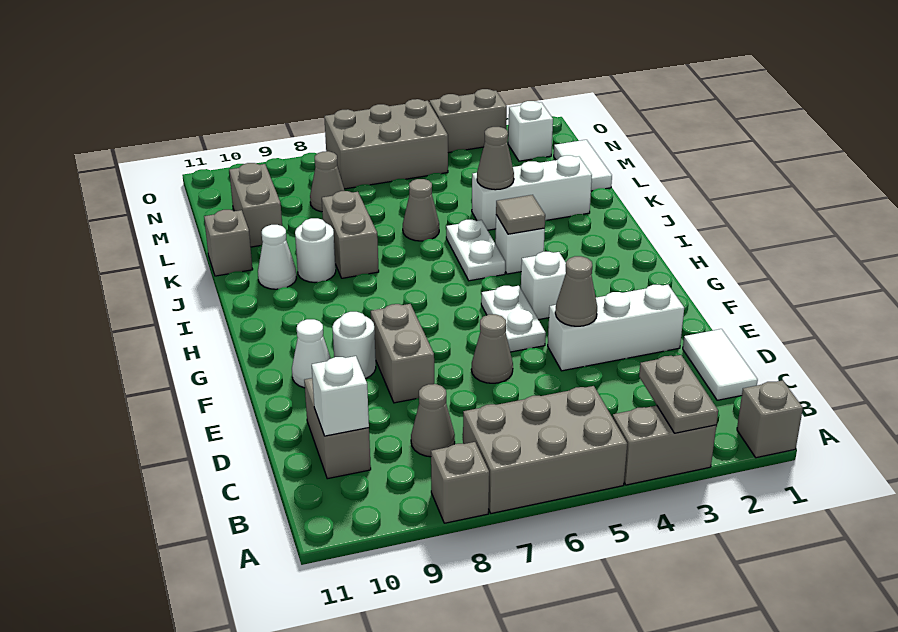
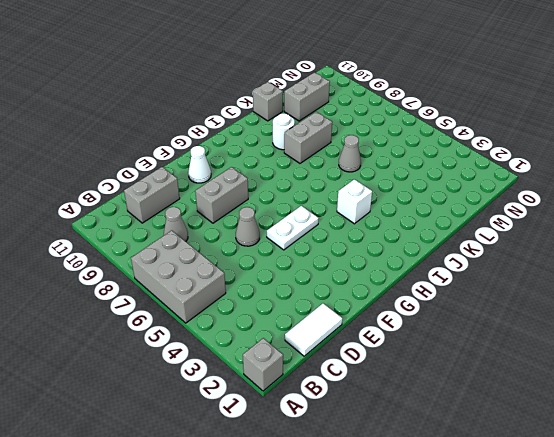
none -> grey 1x2 brick [613,406,716,485]
none -> grey 1x1 brick [431,442,489,523]
none -> white 1x3 brick [548,284,684,371]
none -> white 1x1 round brick [332,312,376,379]

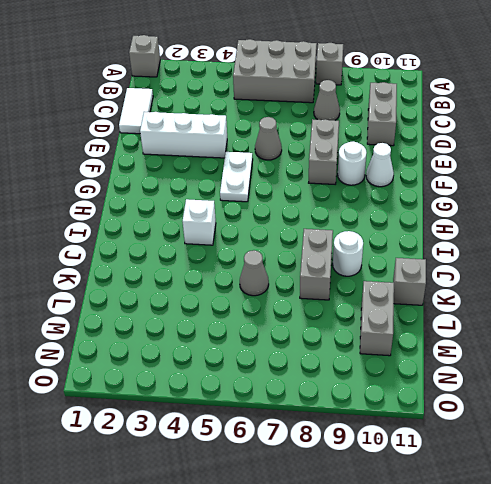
none -> grey 1x2 brick [613,406,716,485]
none -> white 1x1 brick [521,252,566,320]
none -> white 1x2 plate [446,220,505,281]
none -> white 1x1 cone [258,225,296,289]

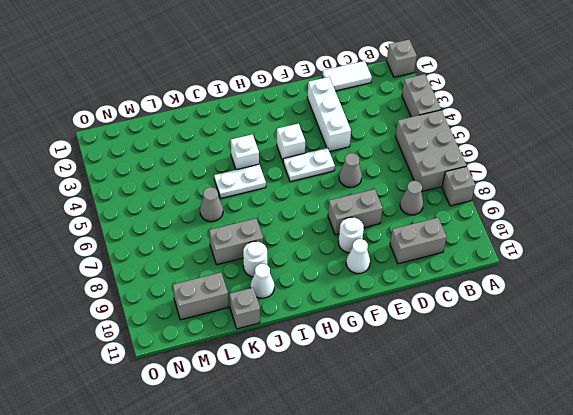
none -> white 1x3 brick [472,155,592,230]
none -> white 1x2 tile [554,140,612,191]
none -> grey 1x1 cone [310,151,345,212]
none -> white 1x1 brick [508,101,553,161]

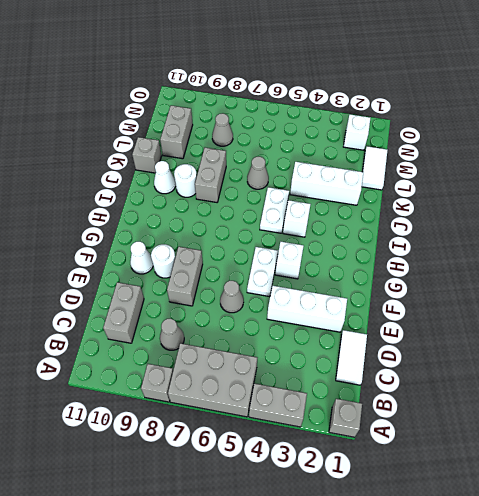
none -> grey 2x3 brick [324,99,448,189]
none -> grey 1x2 brick [430,89,507,153]
none -> grey 1x2 plate [639,355,718,433]
none -> white 1x1 brick [312,356,369,436]

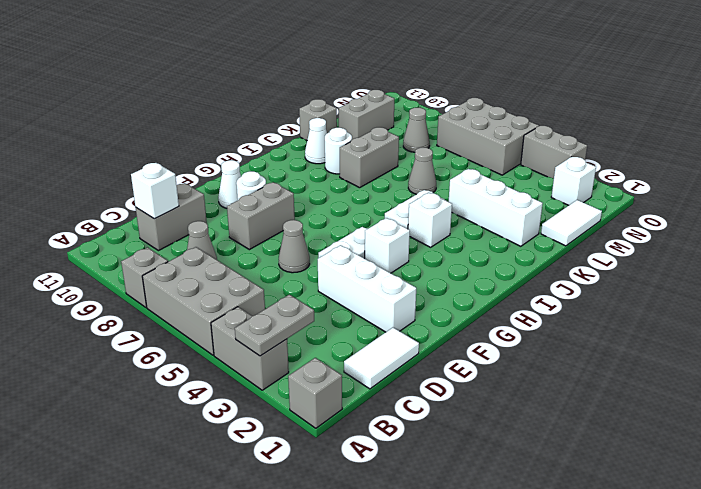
none -> grey 1x1 cone [555,256,597,326]
none -> grey 1x1 tile [496,195,545,234]
none -> grey 1x1 cone [477,127,514,190]

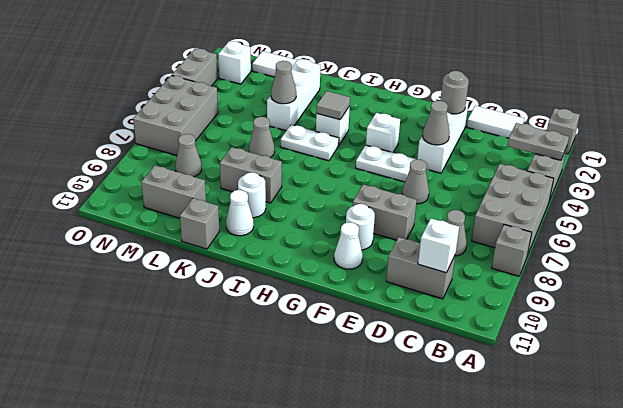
grey 1x1 round brick [440,71,469,114] -> none

